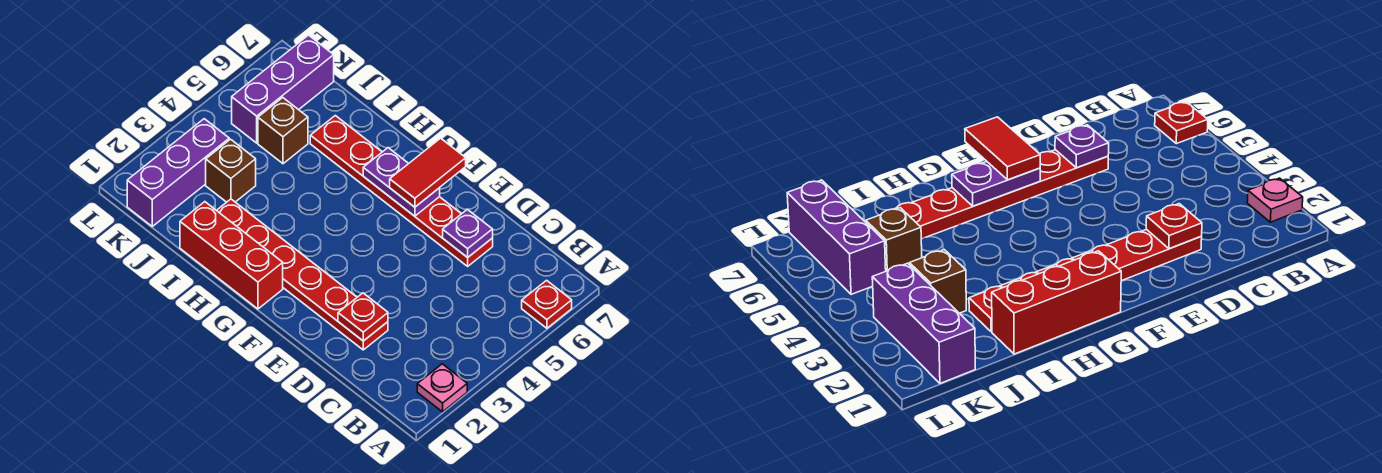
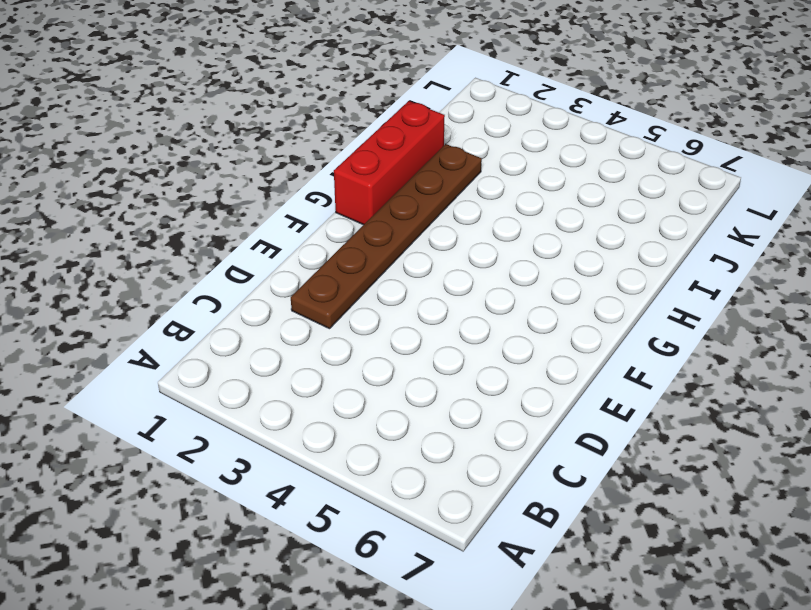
brown 1x6 plate [291,144,482,329] -> red 1x6 plate [216,199,388,350]
none -> pink 1x1 plate [417,364,467,412]
none -> red 1x1 plate [522,280,572,328]
none -> red 1x6 plate [310,116,493,266]

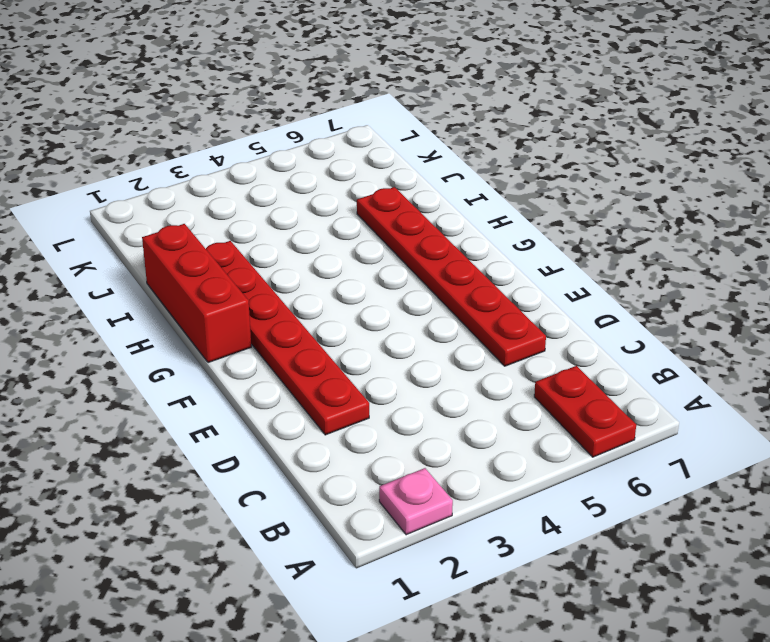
red 1x2 plate [534,366,636,457] -> red 1x1 plate [522,280,572,328]
none -> brown 1x1 brick [206,139,256,202]
none -> brown 1x1 brick [258,98,308,164]
none -> purple 1x3 brick [127,119,229,226]

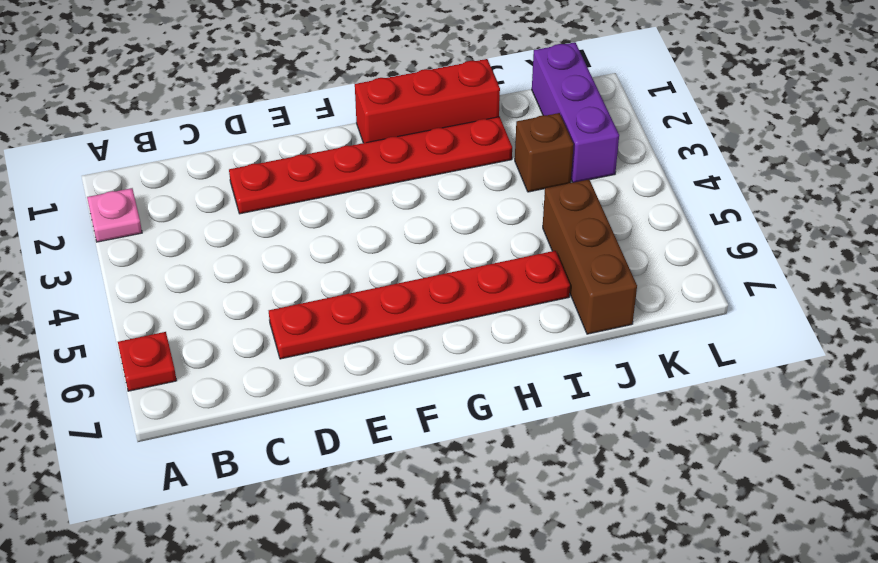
brown 1x3 brick [543,179,637,334] -> brown 1x1 brick [258,98,308,164]
none -> purple 1x3 brick [232,35,334,143]
none -> red 1x1 plate [338,293,388,341]
none -> purple 1x1 plate [443,209,493,258]

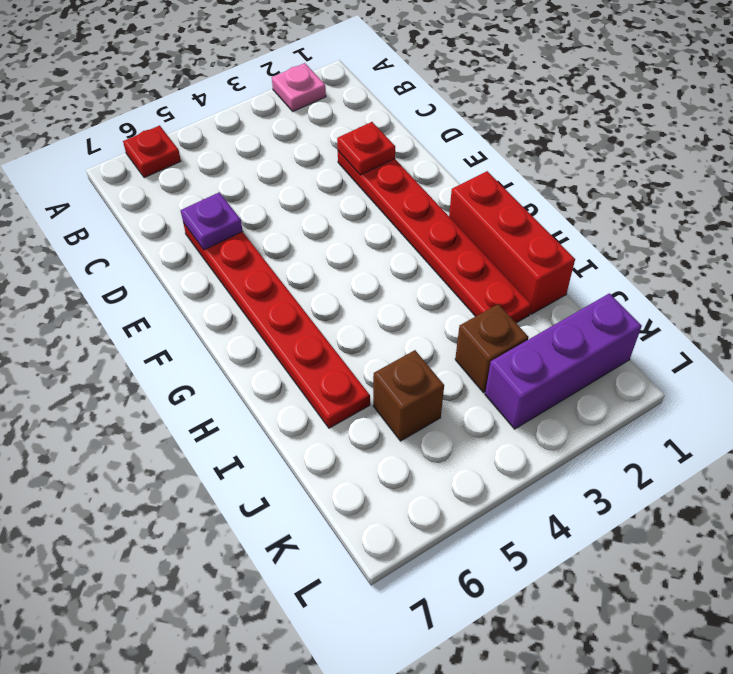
none -> purple 1x3 brick [232,35,334,143]
none -> purple 1x2 plate [363,148,440,216]
none -> red 1x2 tile [390,138,466,207]

